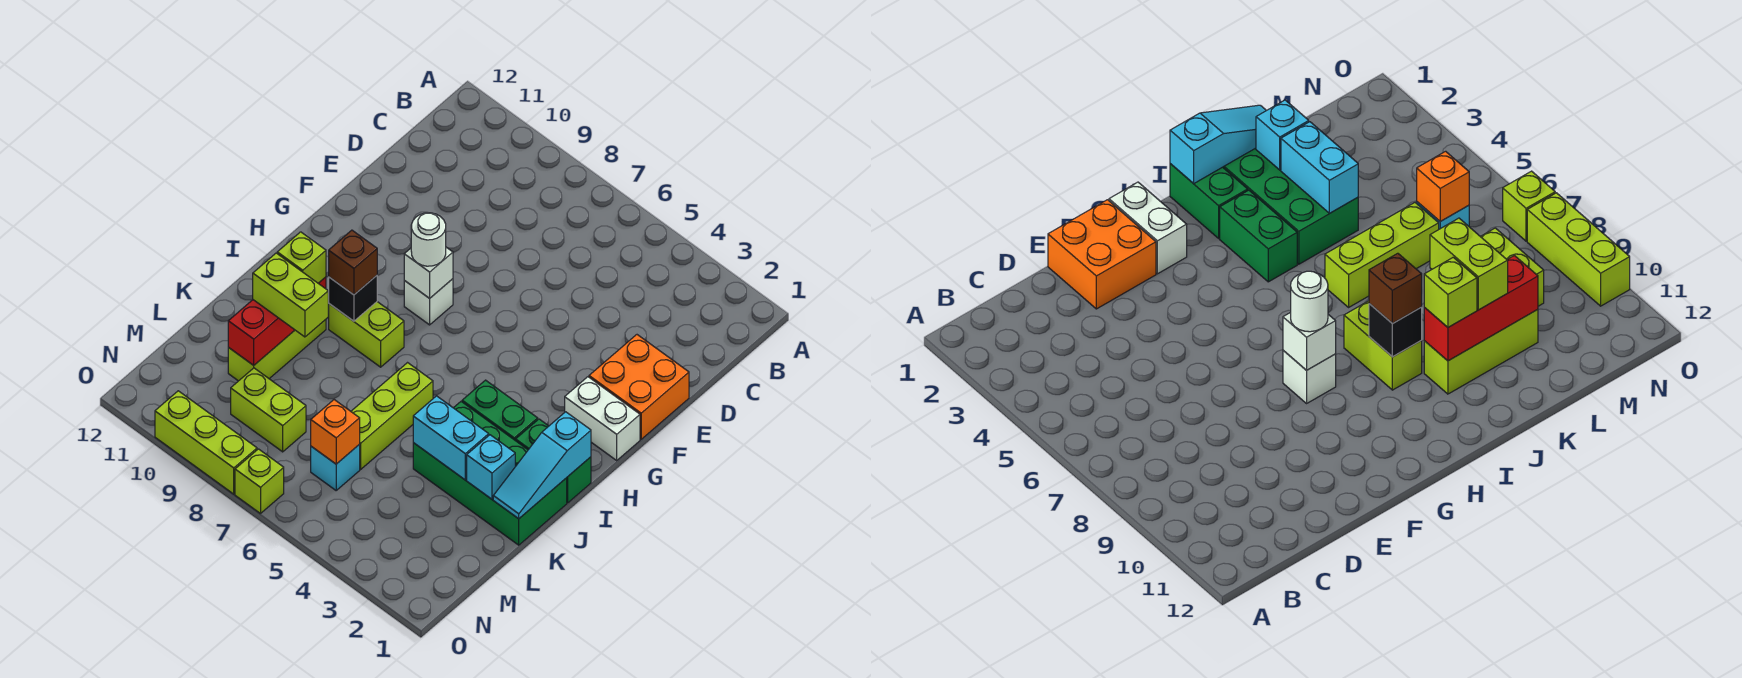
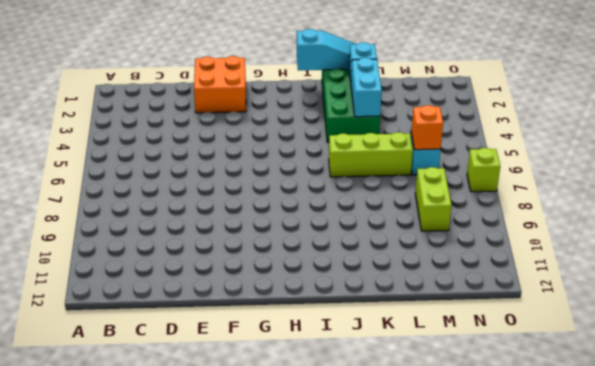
none -> white 1x2 brick [565,377,640,460]
none -> white 1x1 brick [404,279,453,325]
none -> green 1x2 brick [516,419,591,503]

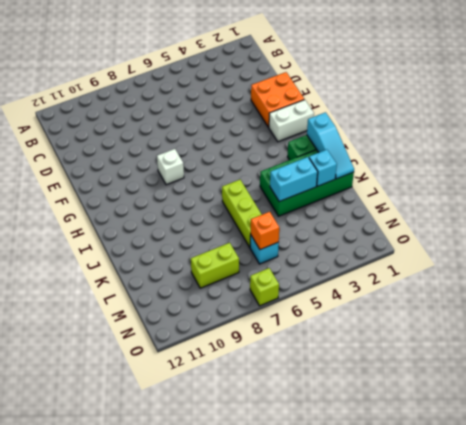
none -> green 1x2 brick [462,380,538,441]
none -> lime 1x2 brick [328,302,404,367]
none -> lime 1x3 brick [228,319,326,381]

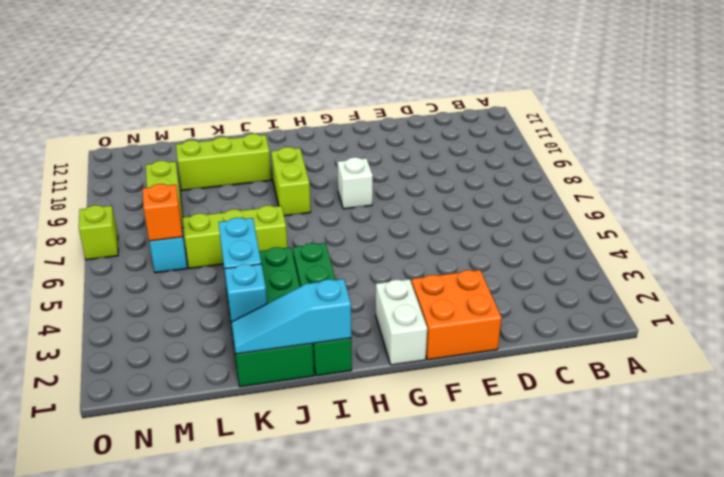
none -> lime 1x3 brick [155,391,257,494]
none -> white 1x1 brick [404,247,453,298]
none -> black 1x1 brick [328,275,377,321]

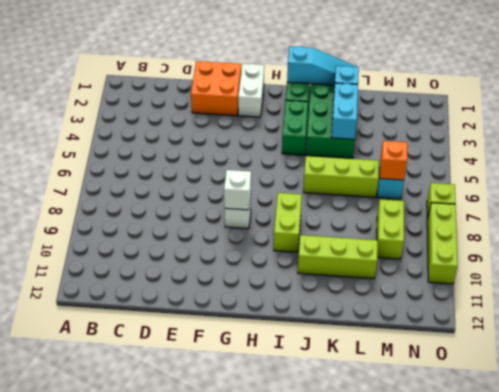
none -> black 1x1 brick [328,275,377,321]
none -> red 1x3 brick [228,277,326,365]
none -> white 1x1 round brick [411,213,446,266]

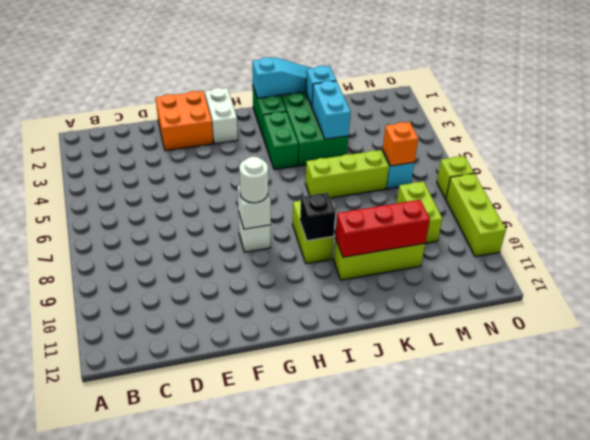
none -> brown 1x1 brick [329,230,377,295]
none -> lime 1x1 brick [277,232,326,283]
none -> lime 1x2 brick [253,253,328,337]

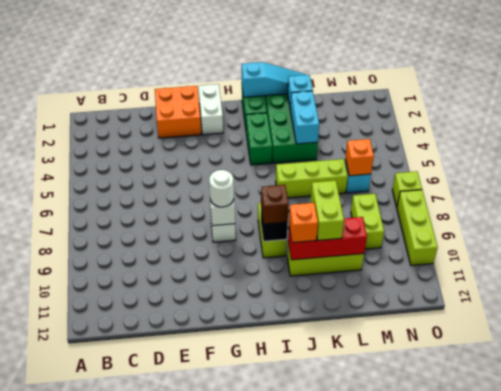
orange 1x1 brick [289,203,318,243] -> lime 1x1 brick [277,232,326,283]

